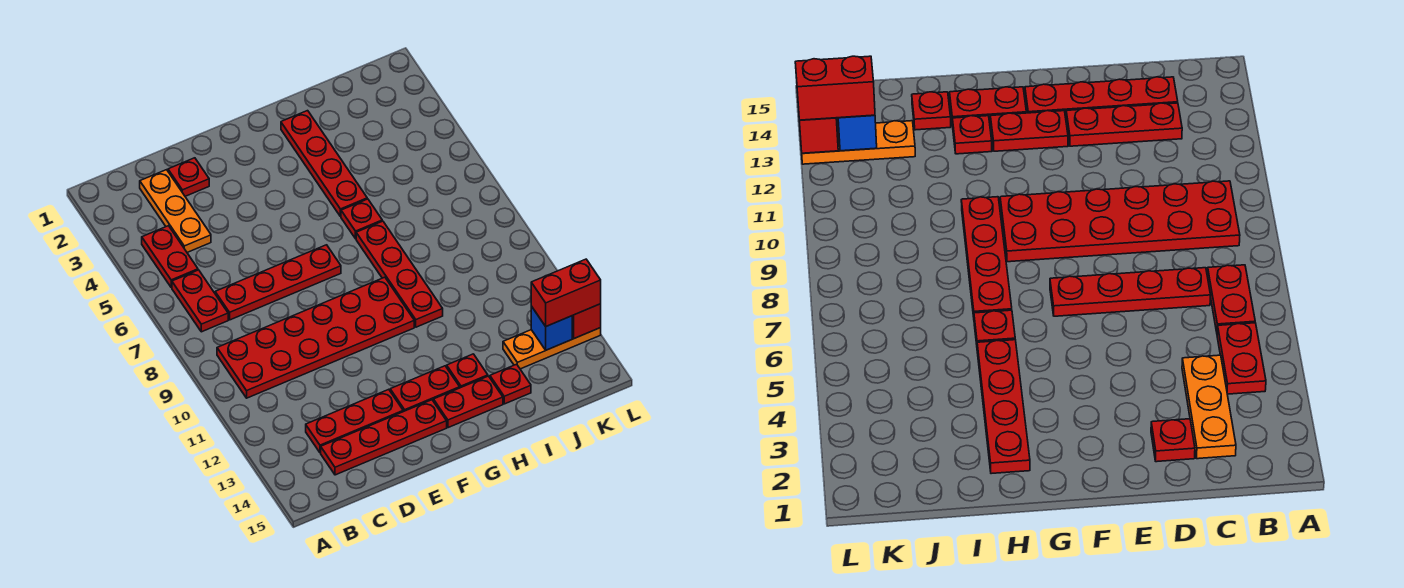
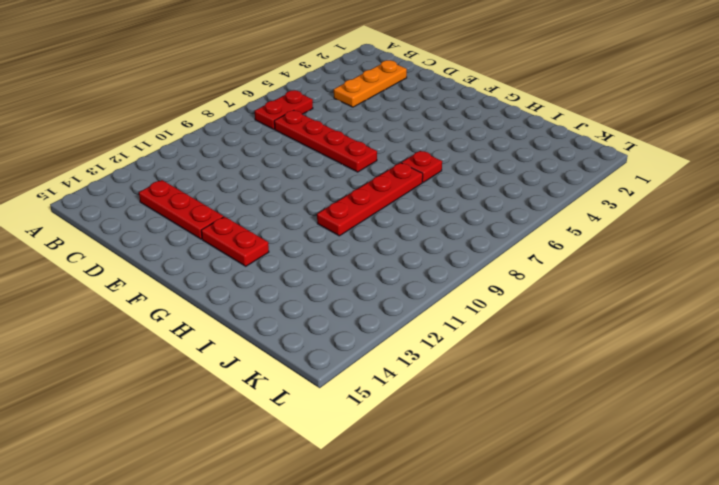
none -> red 1x2 plate [142,226,198,287]
none -> red 2x6 plate [217,277,414,398]
none -> red 1x4 plate [321,400,447,475]

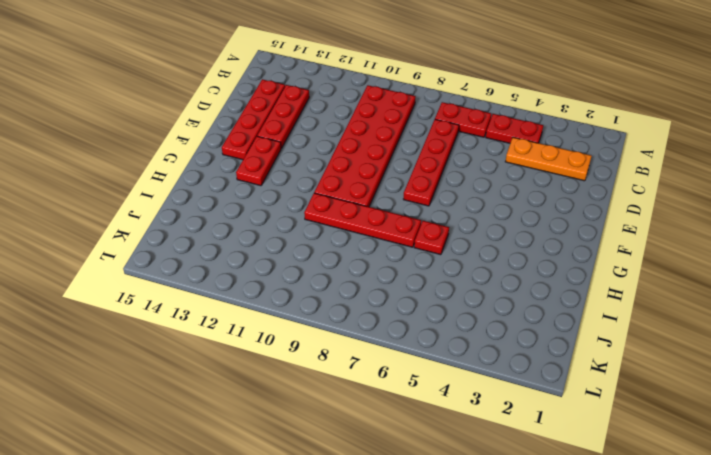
none -> red 1x1 plate [168,158,209,196]
none -> red 1x2 plate [434,376,503,428]
none -> red 1x4 plate [281,111,367,217]

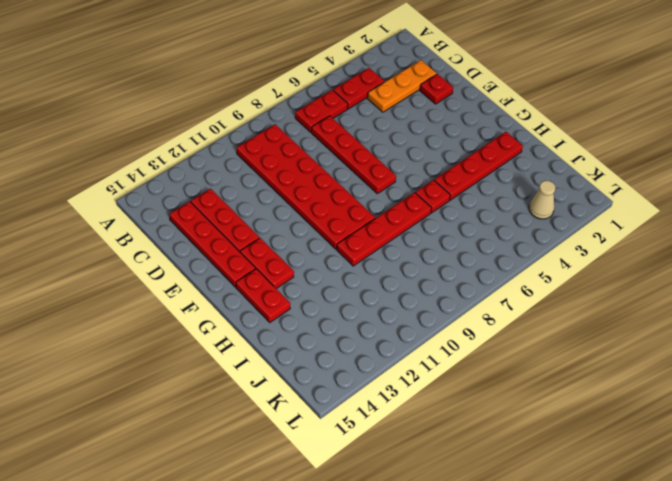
tan 1x1 cone [529,181,555,219] -> none
none -> red 1x1 plate [447,354,488,388]
none -> red 1x1 plate [490,364,531,404]
none -> orange 1x3 plate [503,328,601,369]

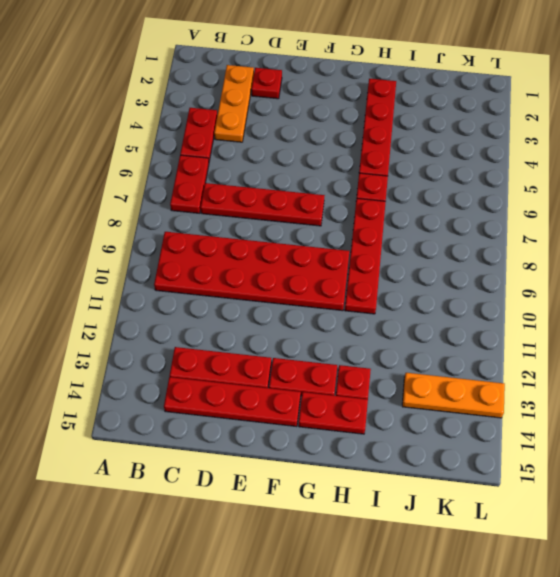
none -> red 1x1 plate [490,364,531,404]
none -> blue 1x1 brick [531,306,572,350]
none -> red 1x1 brick [572,304,601,338]

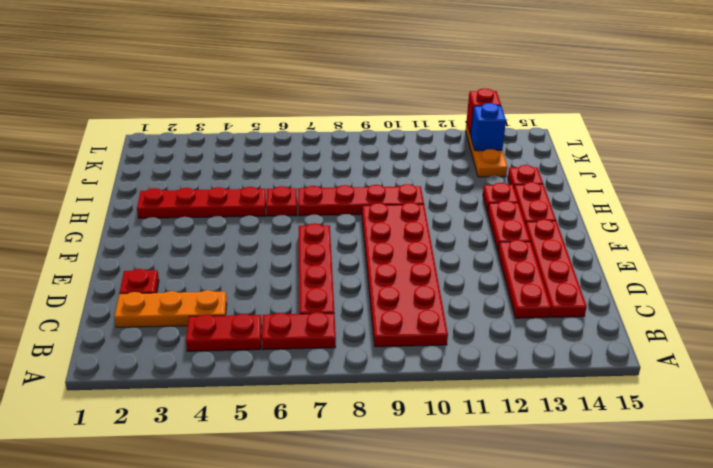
none -> red 1x2 brick [531,259,601,326]

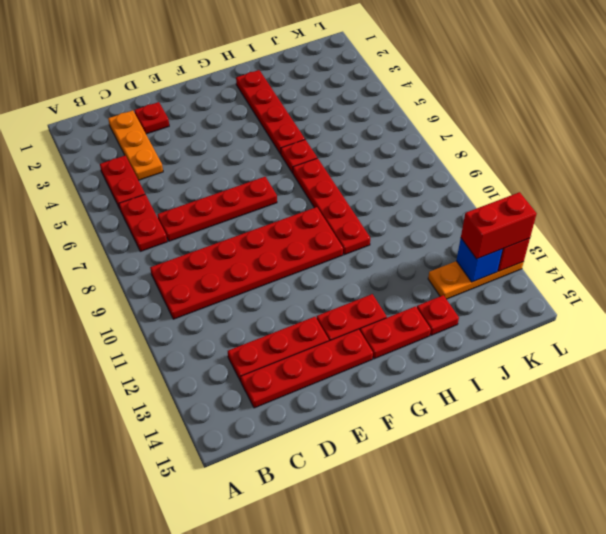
none -> red 1x1 plate [447,354,488,388]

